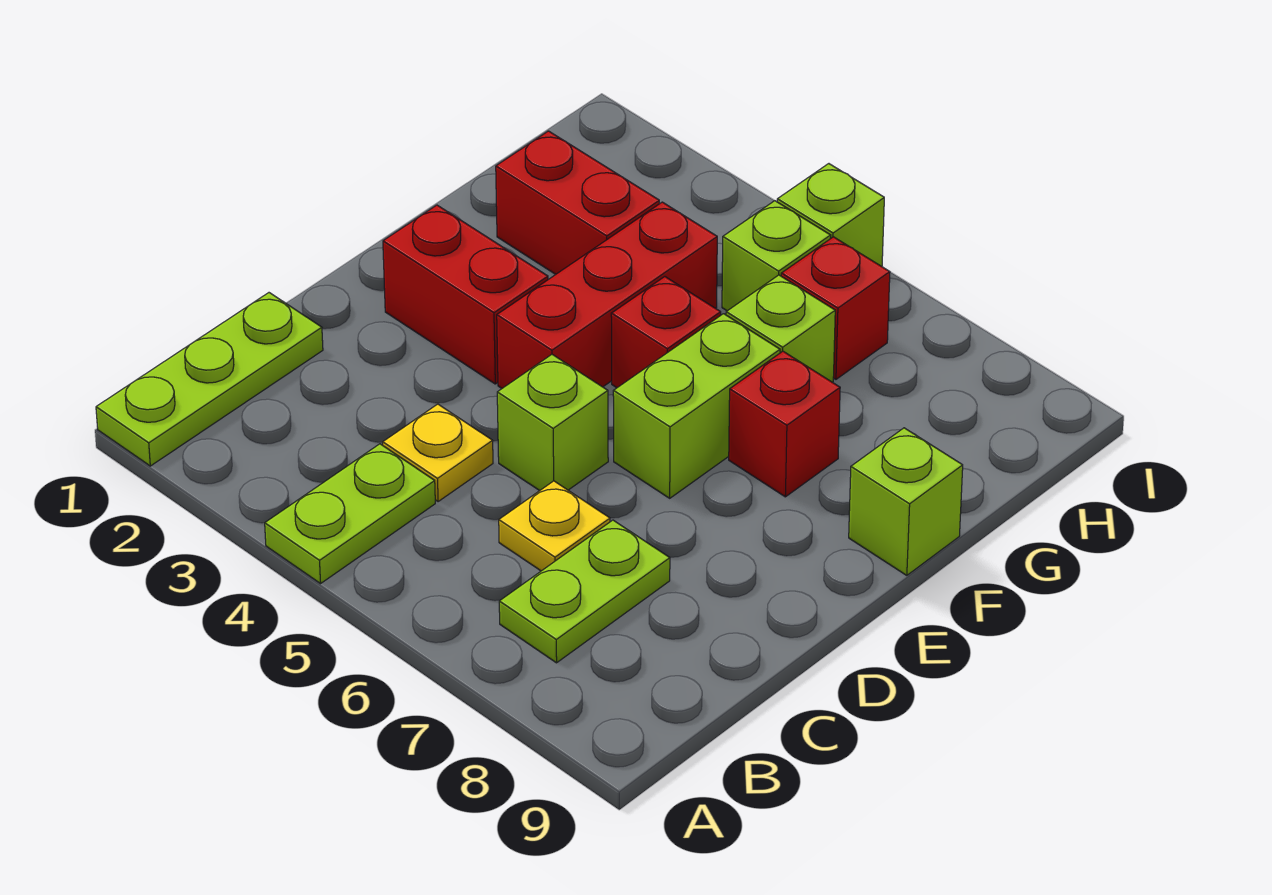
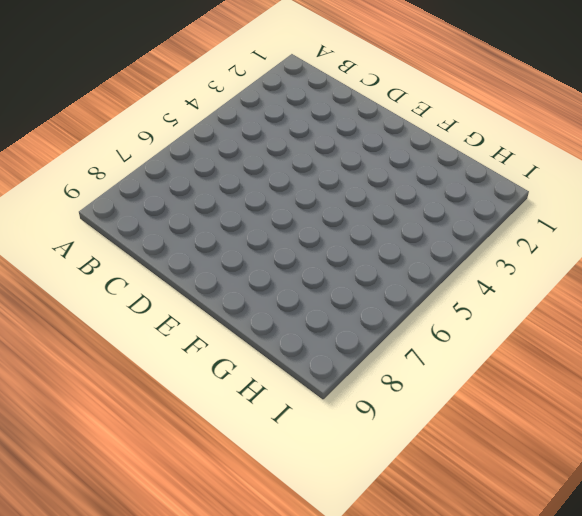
none -> lime 1x3 plate [96,293,323,466]
none -> lime 1x2 plate [265,444,435,584]
none -> lime 1x2 plate [499,520,670,663]

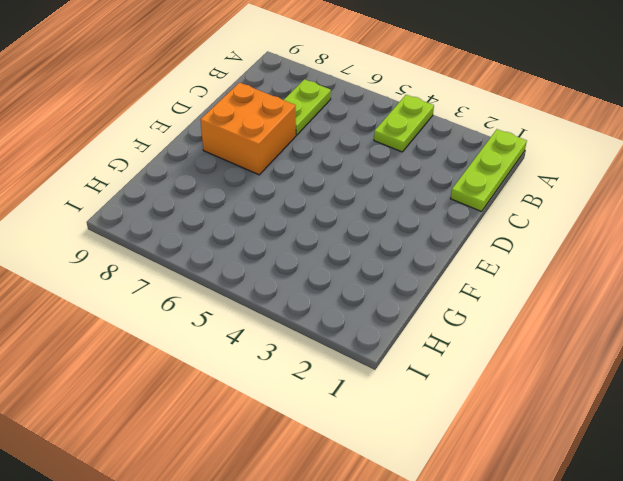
orange 2x2 brick [200,83,296,175] -> none
none -> yellow 1x1 plate [383,404,493,501]
none -> yellow 1x1 plate [499,481,610,571]
none -> lime 1x1 brick [497,355,608,491]

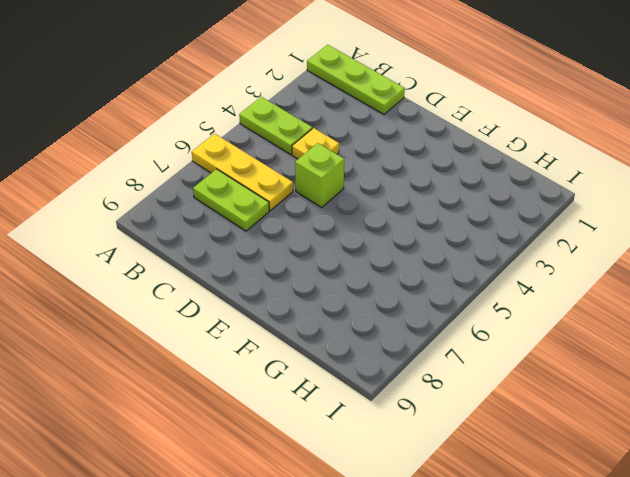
yellow 1x3 plate [192,134,293,211] -> yellow 1x1 plate [499,481,610,571]
none -> red 1x2 brick [383,205,548,384]
none -> red 1x3 brick [497,202,717,388]
none -> lime 1x2 brick [613,314,780,498]

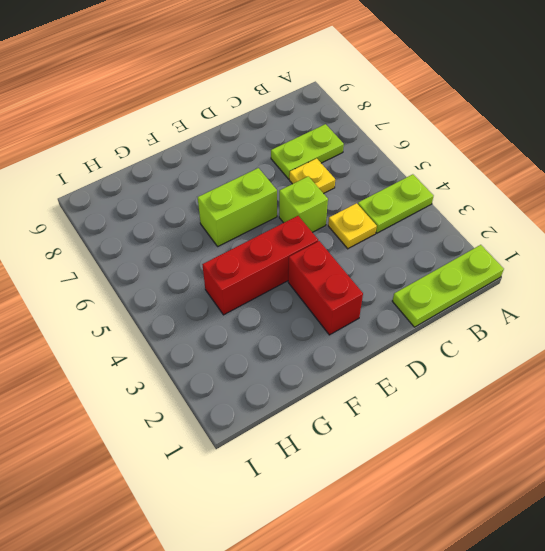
none -> red 1x1 brick [611,277,721,388]
none -> red 1x1 brick [729,351,840,497]
none -> lime 1x1 brick [849,428,963,575]

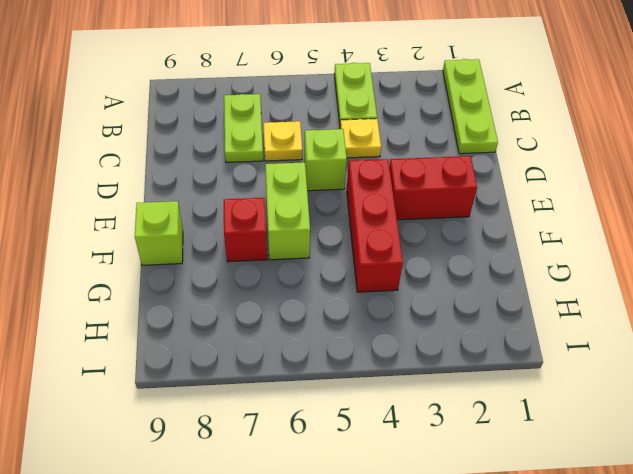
none -> red 1x1 brick [611,277,721,388]
none -> red 1x2 brick [496,131,659,274]
none -> lime 1x1 brick [726,275,835,382]

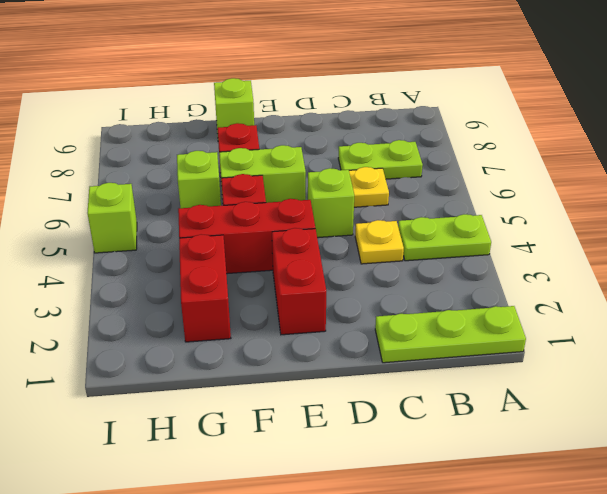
none -> lime 1x1 brick [722,201,831,311]
none -> red 1x1 brick [781,237,890,379]

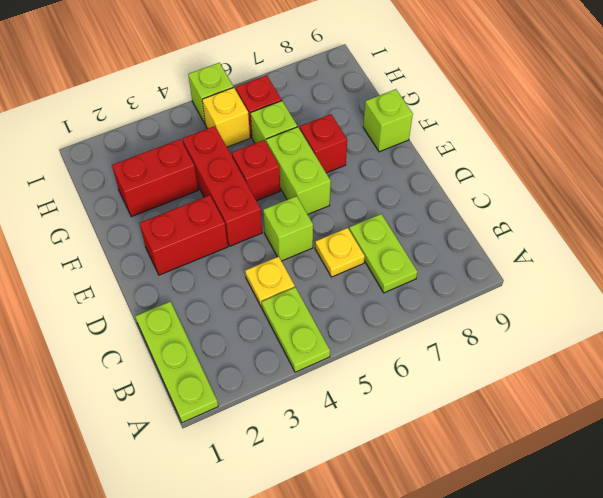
yellow 1x1 brick [202,87,250,147] -> lime 1x1 brick [722,201,831,311]

